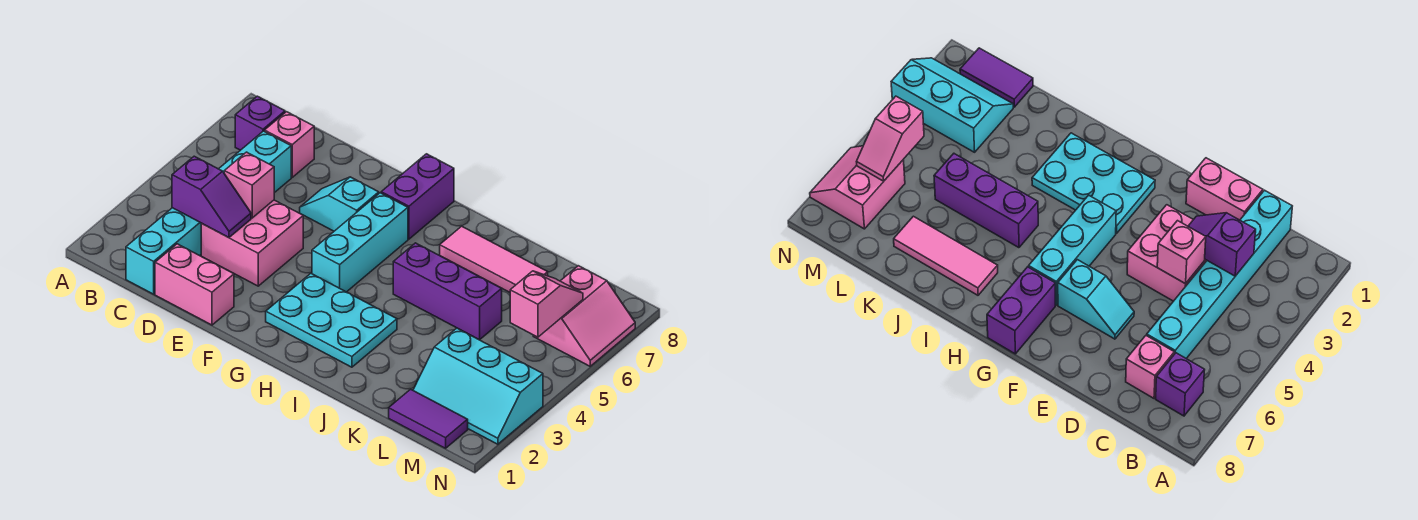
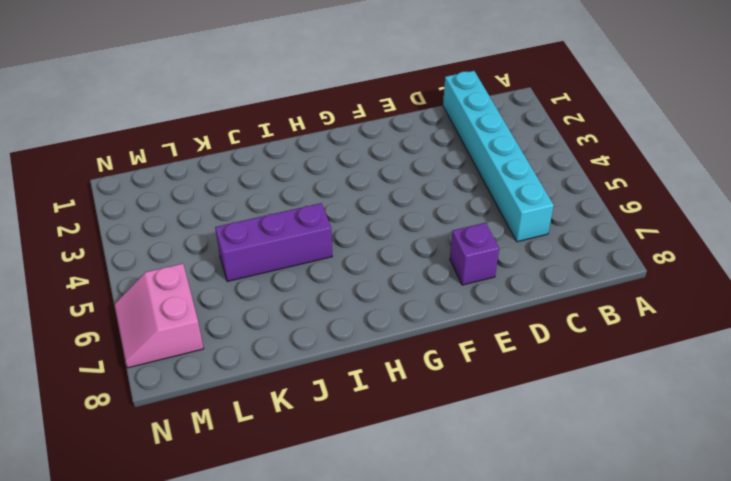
purple 1x1 brick [450,223,499,285] -> purple 1x1 brick moved to [235,96,285,150]
none -> pink 1x1 brick [265,112,314,177]
none -> pink 1x2 brick [155,244,234,325]
none -> pink 2x2 brick [201,200,303,286]

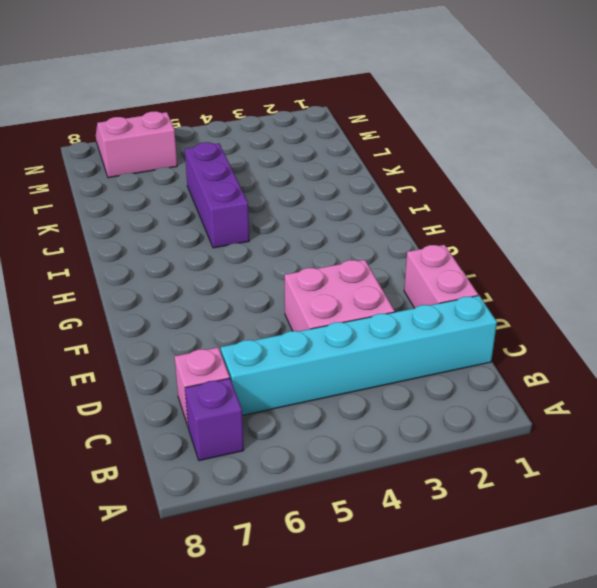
none -> cyan 1x2 slope [300,177,379,231]
none -> cyan 2x3 plate [266,274,397,367]
none -> cyan 1x3 brick [312,193,408,292]

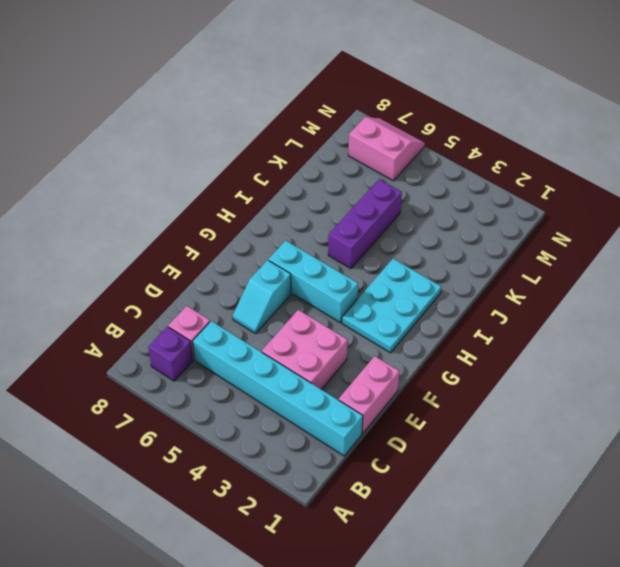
none -> purple 1x2 brick [381,154,454,239]
none -> pink 1x3 tile [440,226,548,292]
none -> purple 1x2 tile [389,389,468,448]

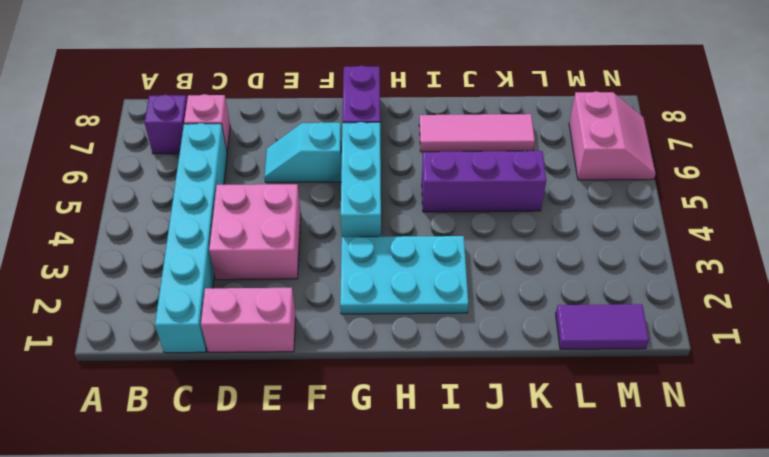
none -> cyan 2x3 slope [413,328,543,444]
none -> purple 1x2 slope [172,156,251,238]
none -> pink 1x1 brick [224,152,274,218]

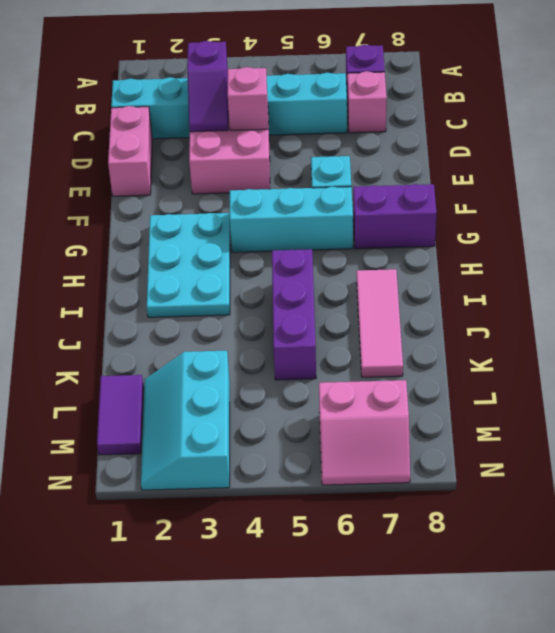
none -> pink 1x2 slope [510,271,583,337]

